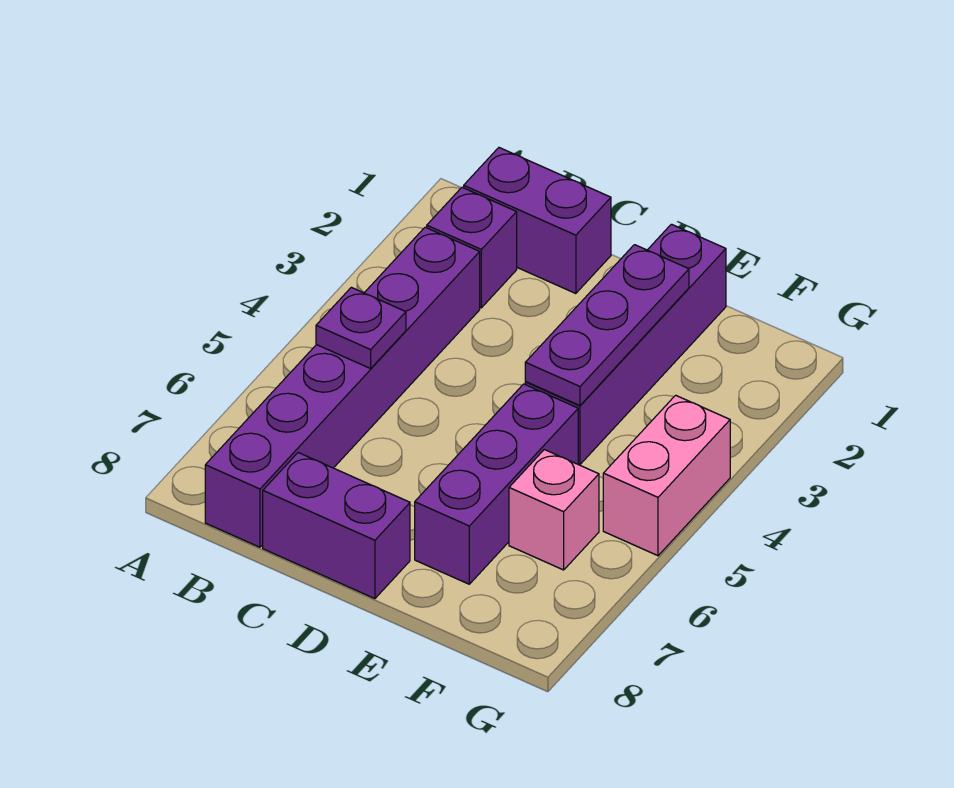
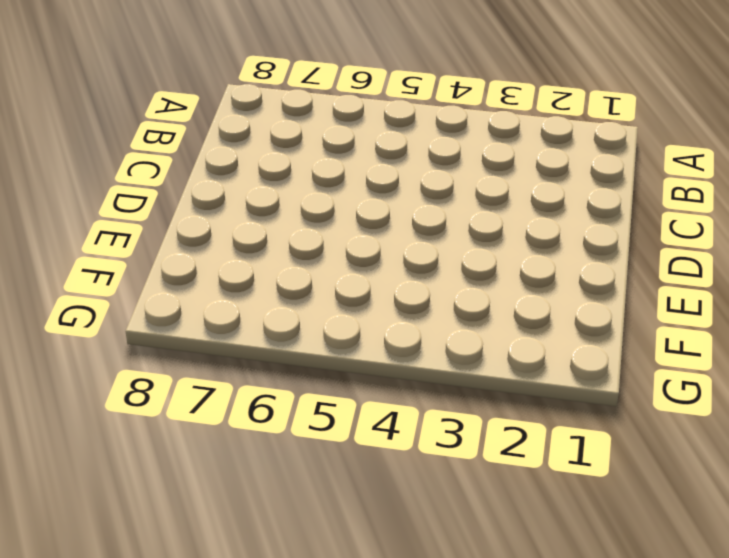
none -> purple 1x2 brick [464,148,611,294]
none -> purple 1x1 brick [427,187,517,308]

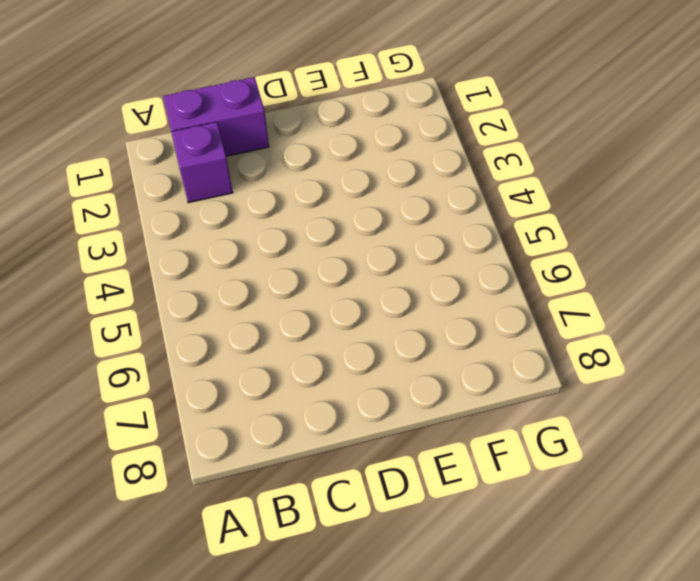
none -> purple 1x6 brick [205,227,480,547]
none -> purple 1x2 brick [263,453,410,599]

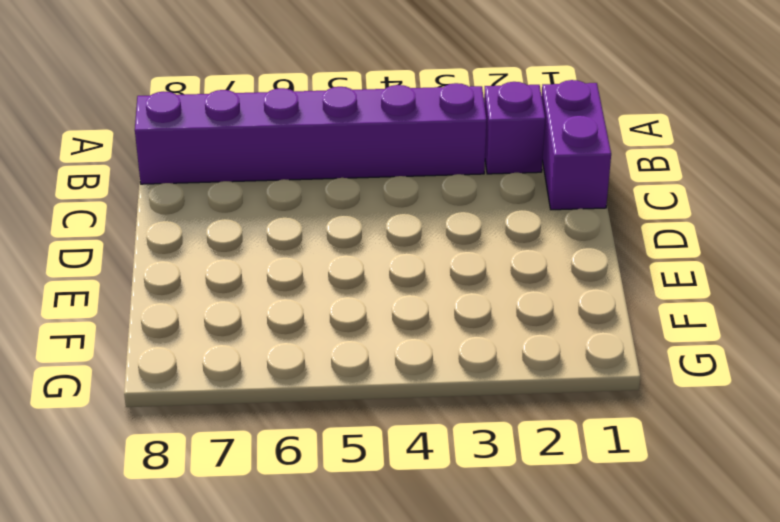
none -> purple 1x2 brick [263,453,410,599]
none -> purple 1x4 brick [525,224,726,464]

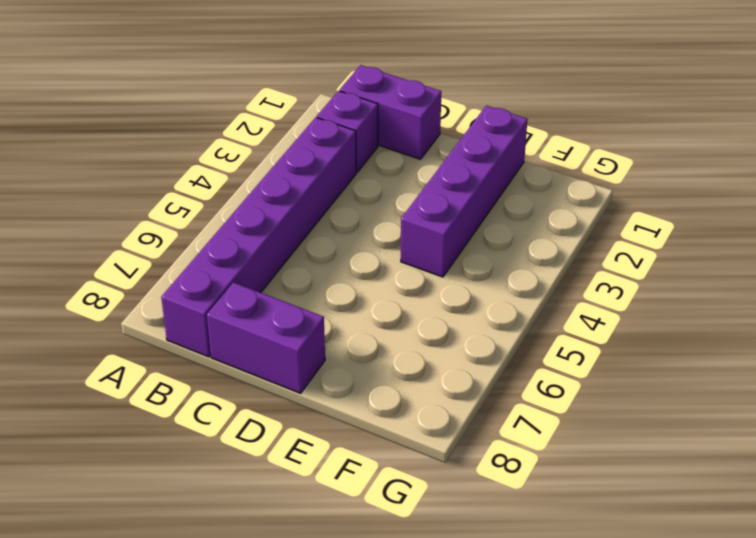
none -> purple 1x3 brick [415,384,578,584]
none -> pink 1x1 brick [509,450,599,570]

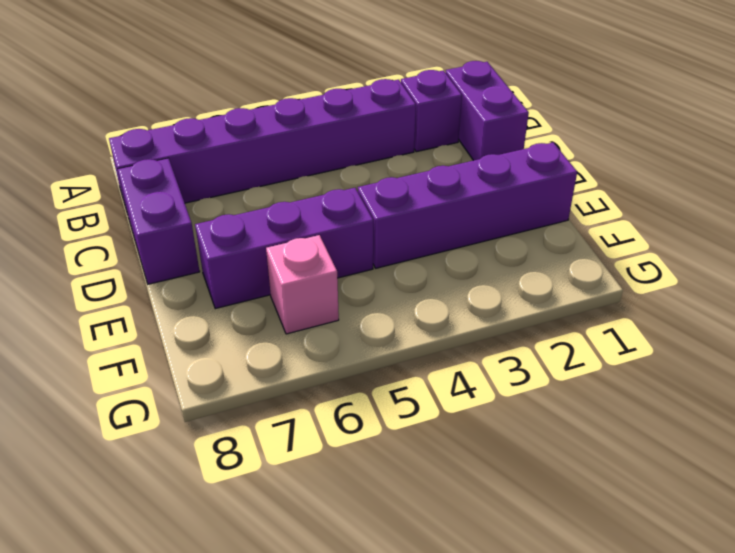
none -> pink 1x2 brick [603,395,730,556]
none -> purple 1x1 plate [316,287,406,369]

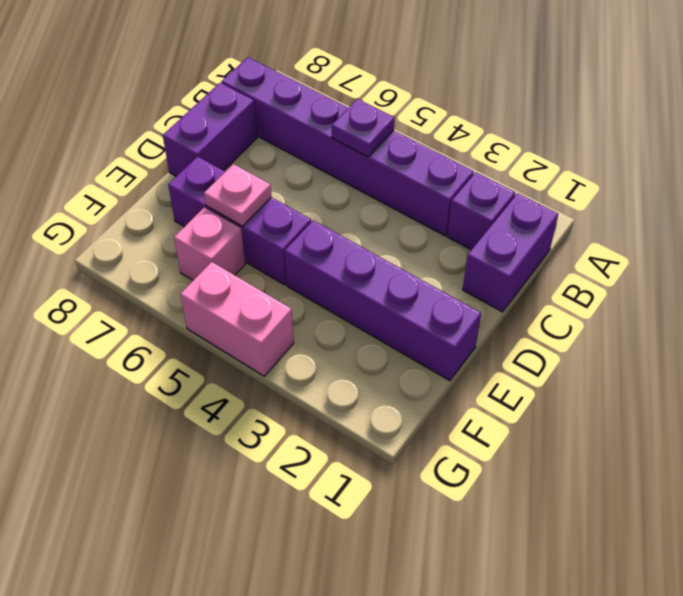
pink 1x1 plate [204,164,271,226] -> none
none -> purple 1x3 plate [525,245,689,405]

